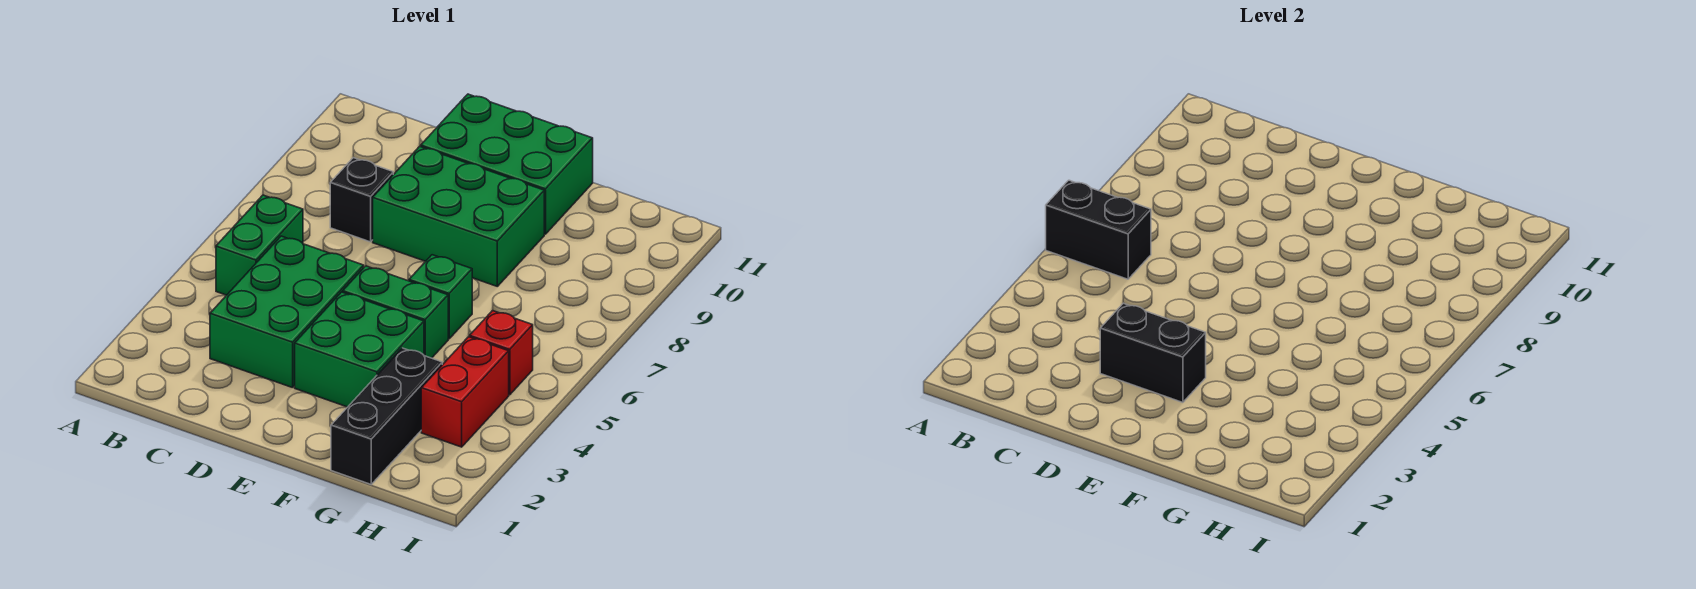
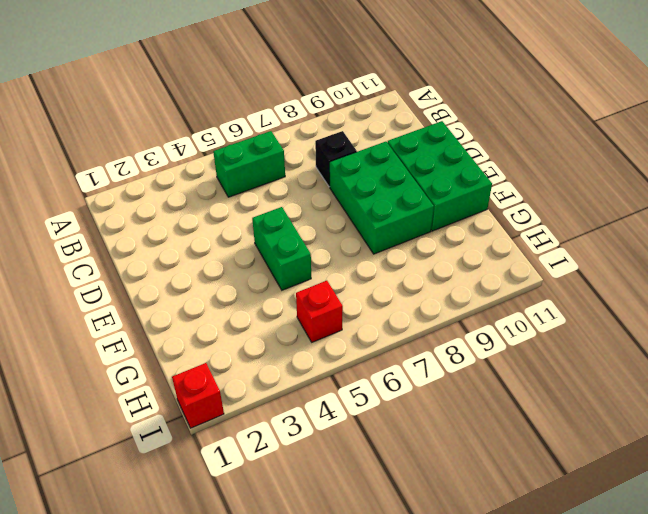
red 1x1 brick [172,363,224,428] -> none
none -> green 2x3 brick [210,236,364,388]
none -> green 2x2 brick [295,292,424,407]
none -> green 1x1 brick [409,255,472,339]

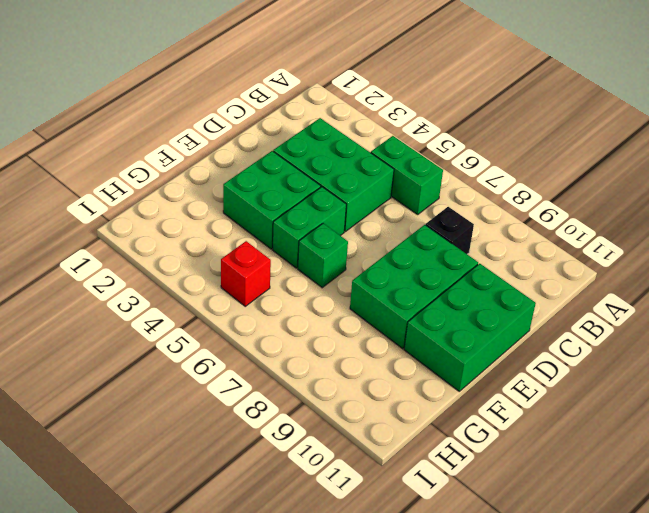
none -> black 1x3 brick [331,348,442,484]
none -> red 1x2 brick [421,337,509,447]
none -> black 1x2 brick [1046,180,1151,279]

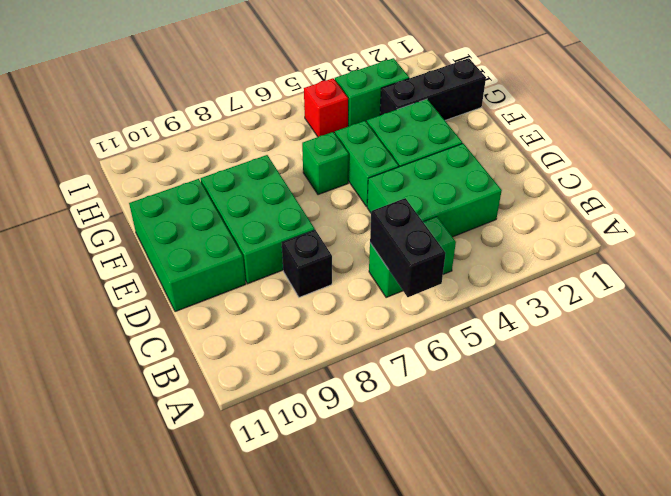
green 1x2 brick [335,58,409,126] -> red 1x2 brick [421,337,509,447]
none -> black 1x2 brick [1100,303,1206,402]

